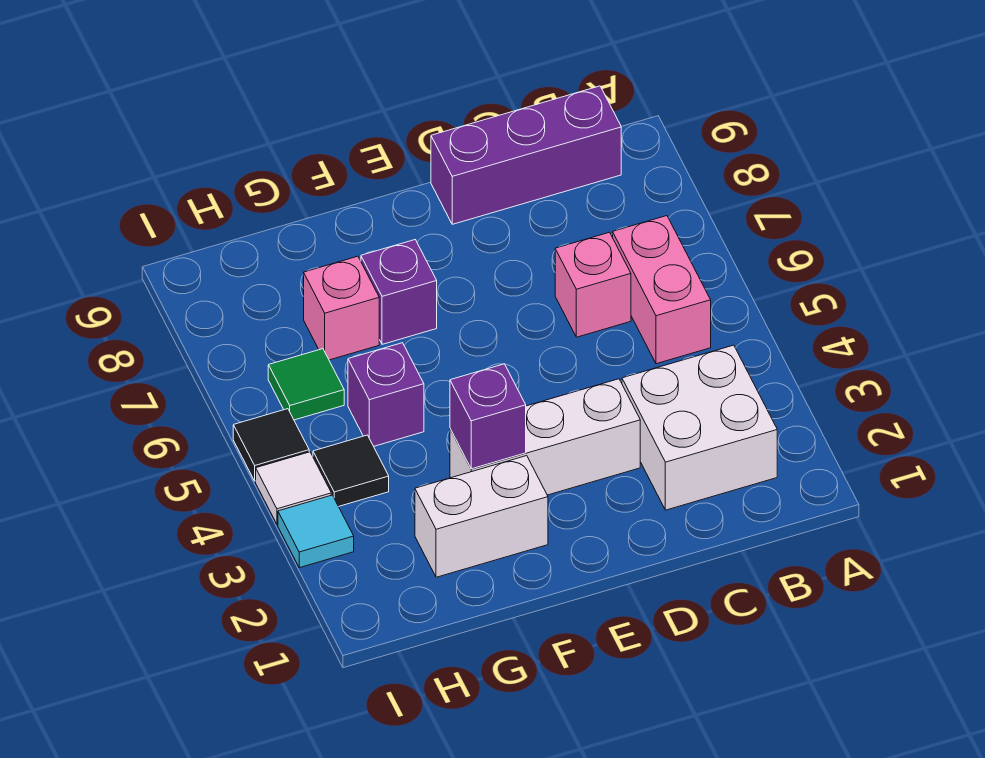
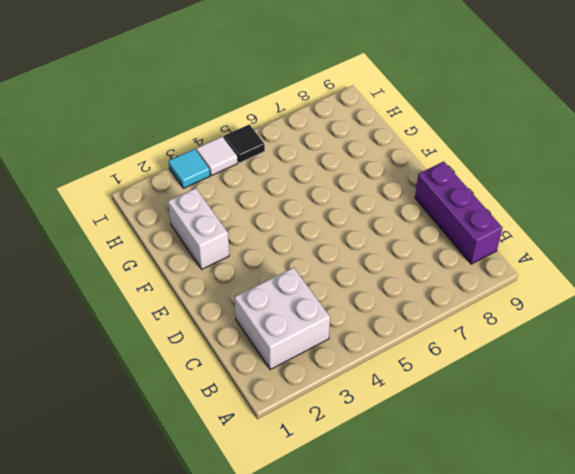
none -> pink 1x2 brick [613,216,711,364]
none -> pink 1x1 brick [555,232,631,337]
none -> white 1x3 brick [450,379,640,495]

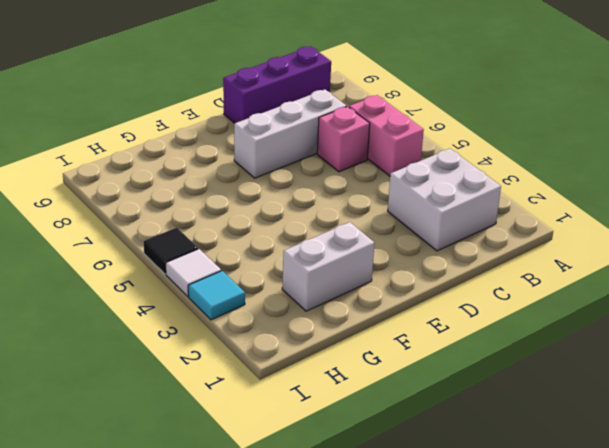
white 1x3 brick [234,90,347,178] -> white 1x3 brick moved to [450,379,640,495]
none -> purple 1x1 brick [361,240,437,344]
none -> purple 1x1 brick [348,343,424,446]
none -> pink 1x1 brick [304,256,379,360]

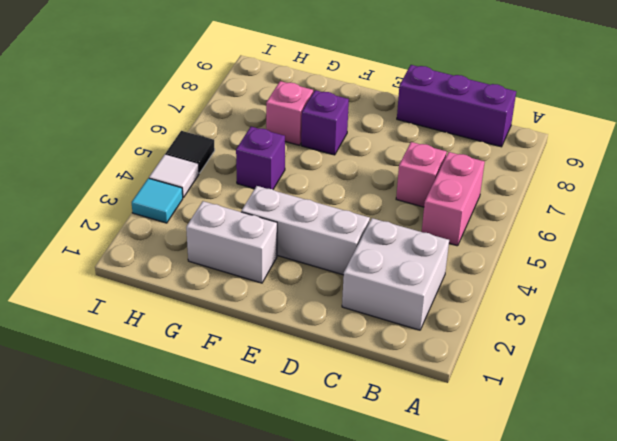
none -> black 1x1 tile [313,435,389,506]
none -> green 1x1 tile [268,349,344,420]
none -> purple 1x1 brick [450,364,526,469]

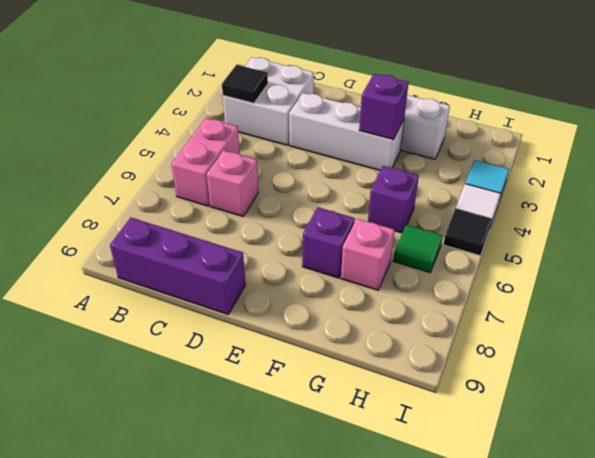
black 1x1 tile [222,65,268,103] -> black 1x1 tile moved to [313,435,389,506]

